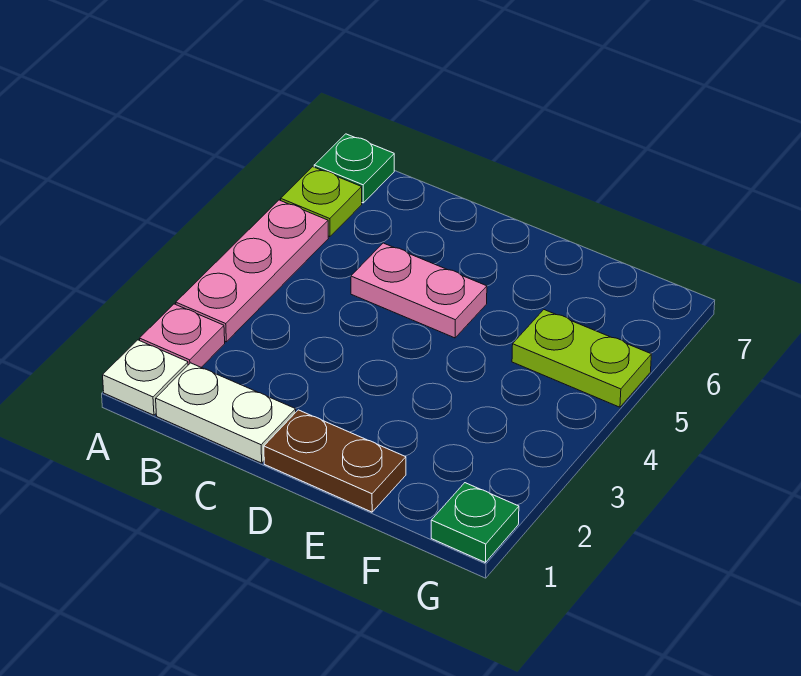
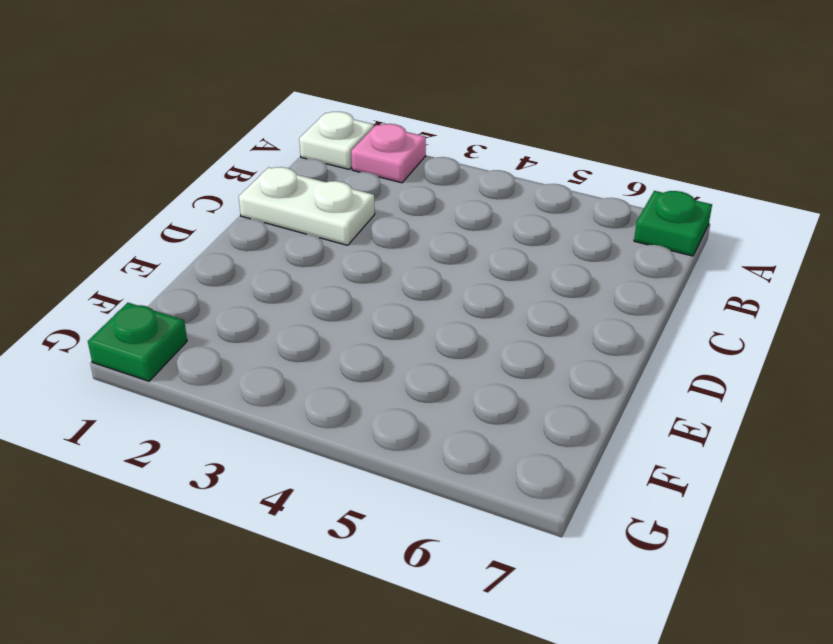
white 1x2 plate [239,167,375,245] -> white 1x2 plate turned to [156,363,296,463]
none -> pink 1x3 plate [176,200,328,342]
none -> lime 1x1 plate [281,167,362,237]

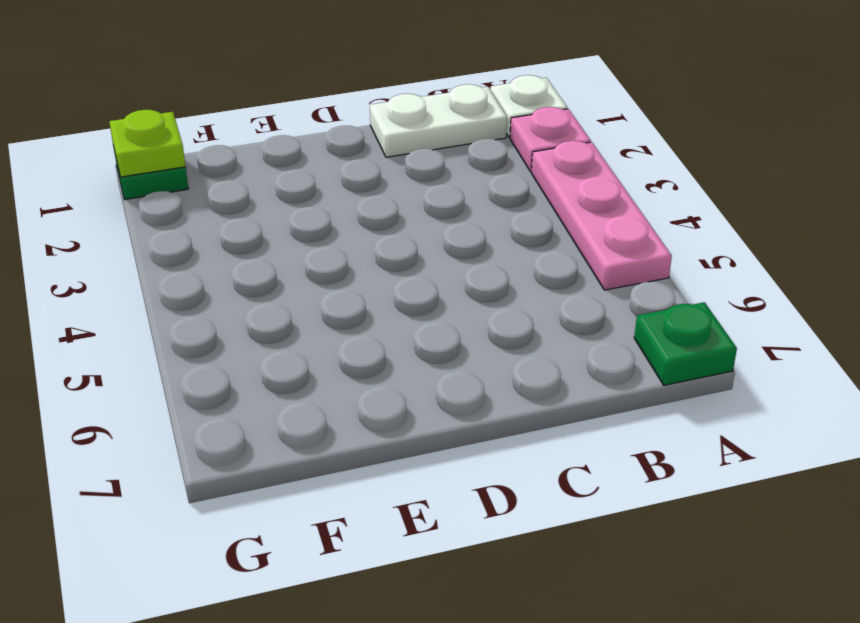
lime 1x1 plate [109,110,186,177] -> lime 1x1 plate moved to [281,167,362,237]
none -> pink 1x2 plate [351,243,487,338]
none -> brown 1x2 plate [264,410,406,512]

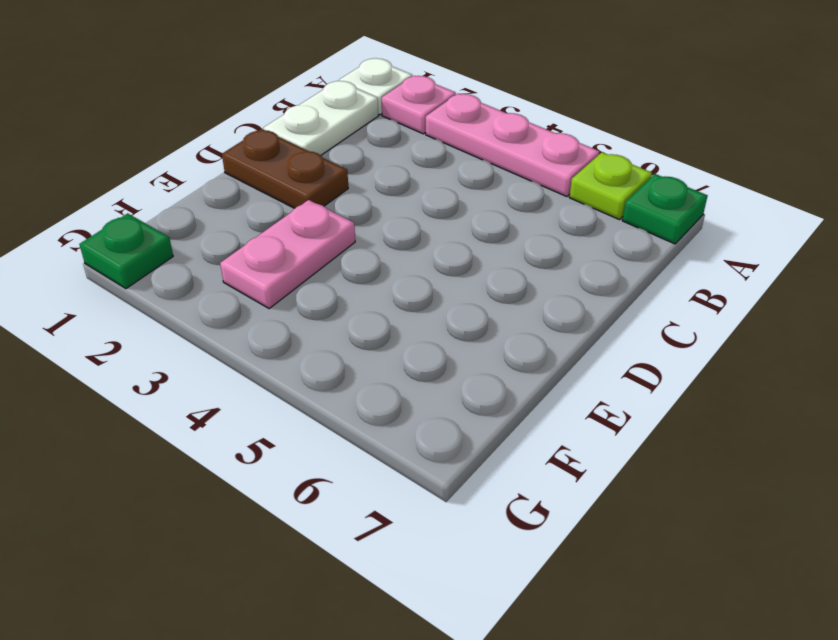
brown 1x2 plate [222,129,348,208] -> brown 1x2 plate turned to [264,410,406,512]
pink 1x2 plate [220,200,355,308] -> pink 1x2 plate moved to [351,243,487,338]
none -> lime 1x2 plate [512,310,651,407]

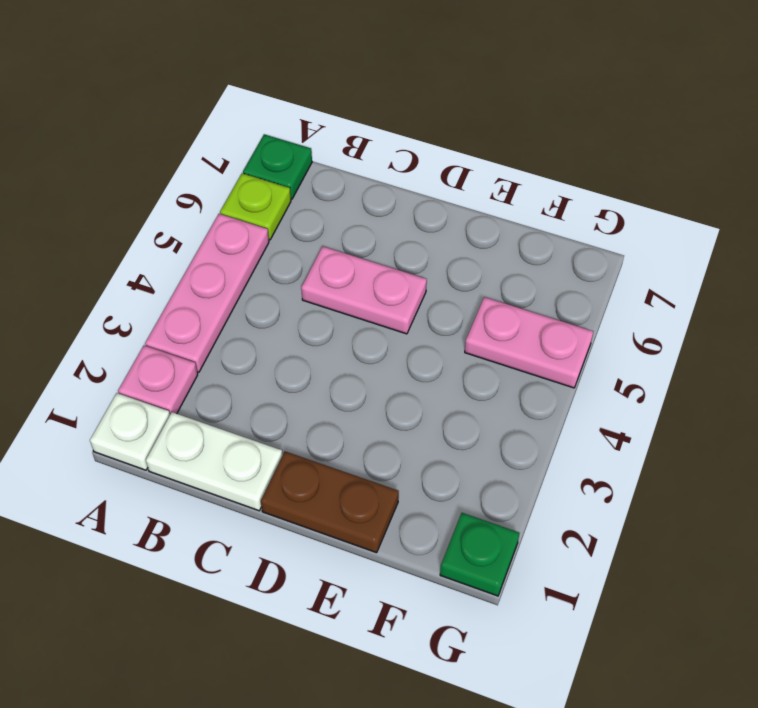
pink 1x2 plate [465,297,593,388] -> lime 1x2 plate [512,310,651,407]

